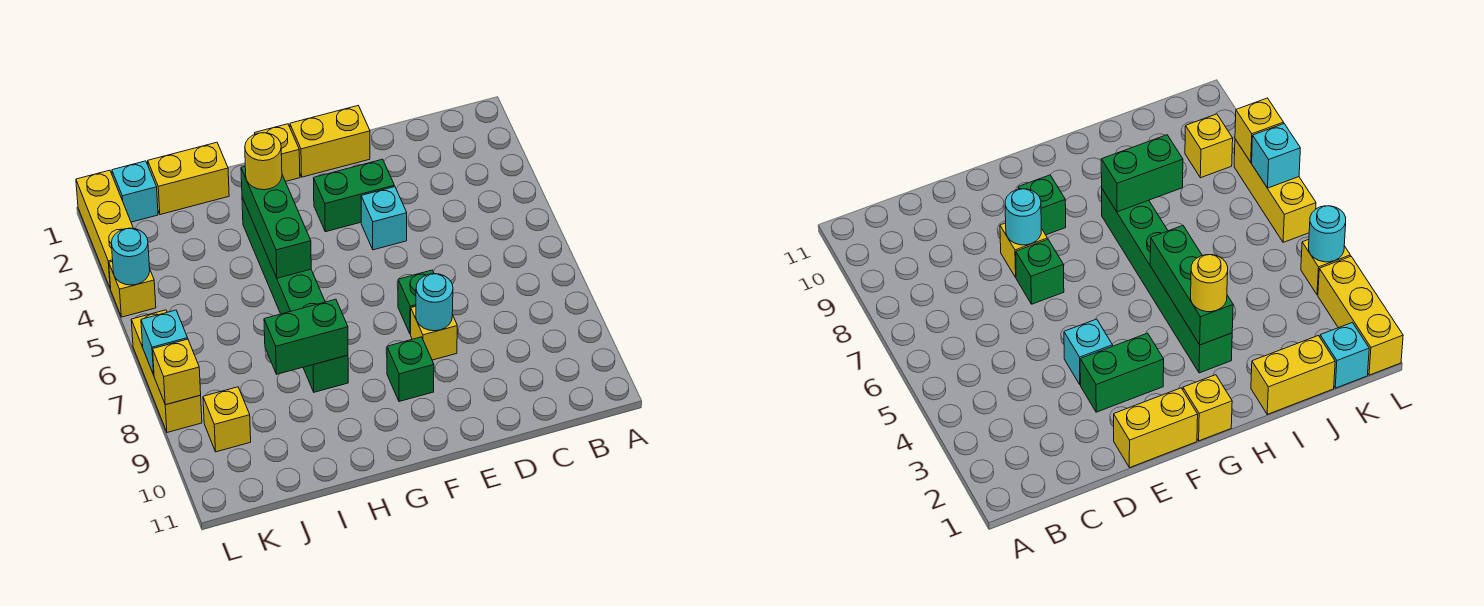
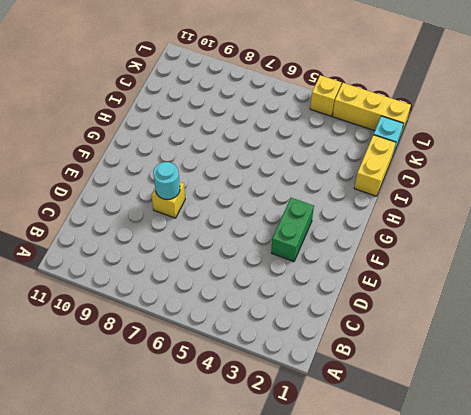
none -> yellow 1x2 brick [290,106,370,177]
none -> cyan 1x1 brick [361,187,407,250]
none -> green 1x1 brick [398,270,434,334]

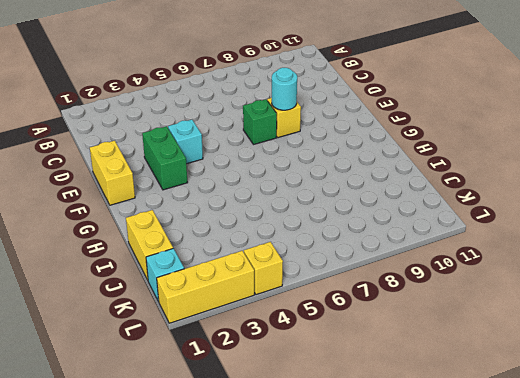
none -> green 1x1 brick [387,337,434,402]
none -> yellow 1x1 brick [255,124,300,182]
none -> green 1x6 brick [242,197,348,392]

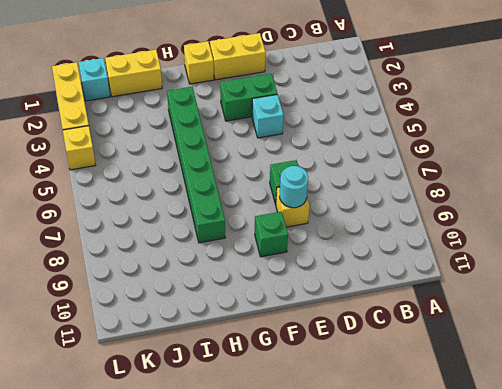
none -> yellow 1x1 brick [203,387,251,452]
none -> yellow 1x3 brick [131,310,202,432]
none -> green 1x3 brick [241,166,311,278]

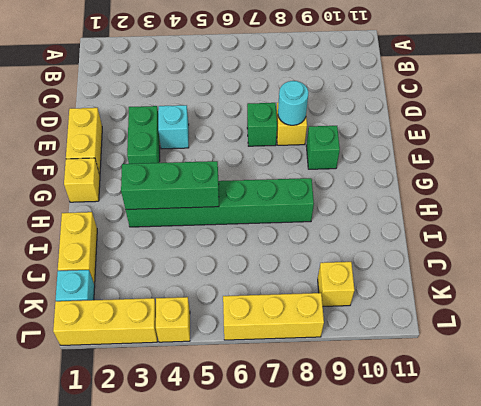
none -> green 1x2 brick [264,299,348,374]
none -> cyan 1x1 round brick [111,228,150,285]
none -> cyan 1x1 brick [141,310,188,375]

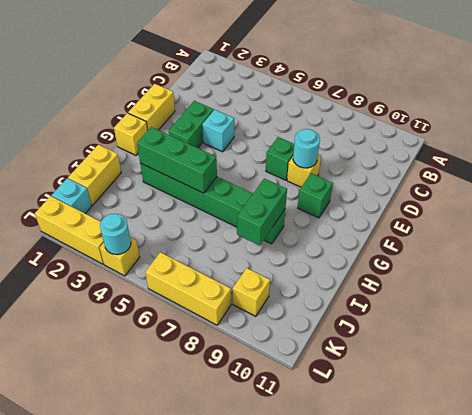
none -> cyan 1x1 brick [141,310,188,375]
none -> yellow 1x1 brick [153,339,201,405]
none -> yellow 1x1 round brick [245,133,282,190]

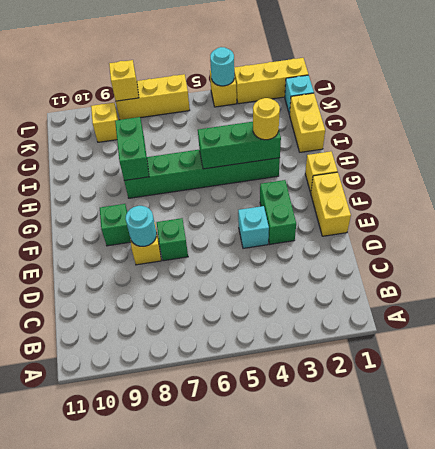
none -> cyan 1x1 brick [141,310,188,375]

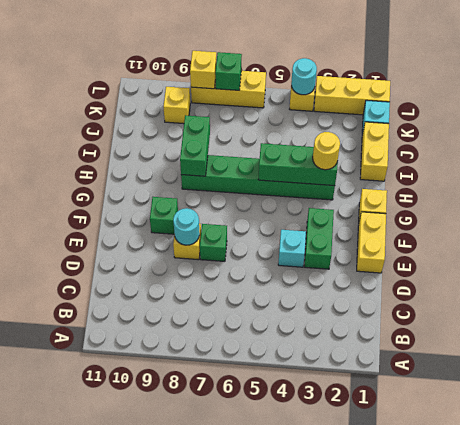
green 1x1 brick [215,52,242,90] -> cyan 1x1 brick [141,310,188,375]

